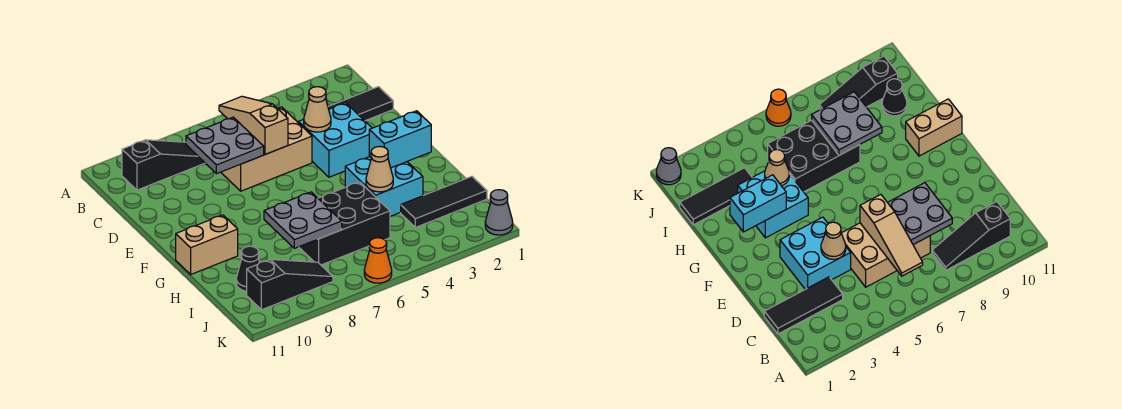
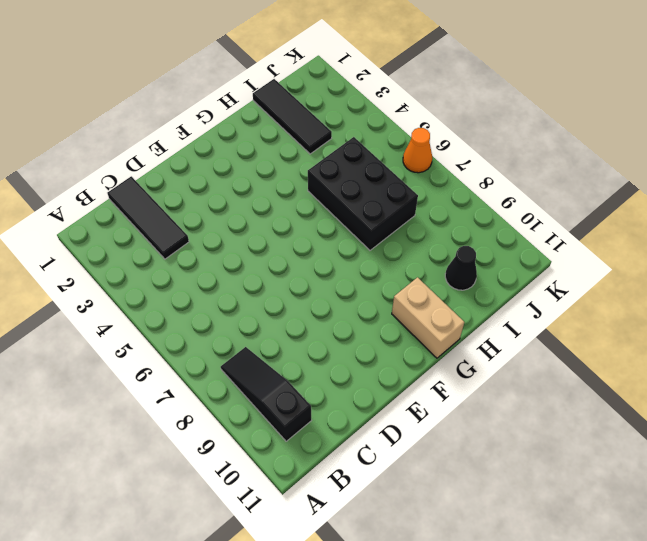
none -> tan 2x3 brick [221,107,312,191]
none -> cyan 2x2 brick [298,103,372,177]
none -> cyan 2x2 brick [345,157,423,217]

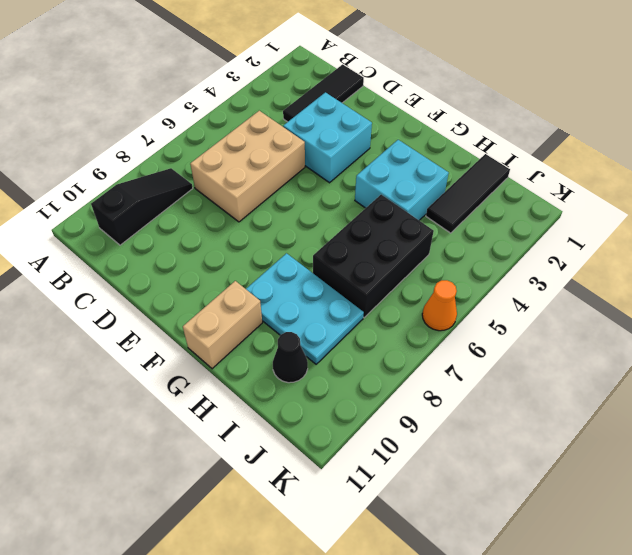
cyan 2x3 plate [246,253,364,364] -> none
none -> black 1x3 slope [247,259,333,310]
none -> grey 1x1 cone [485,190,513,235]
none -> tan 1x3 slope [219,96,288,154]

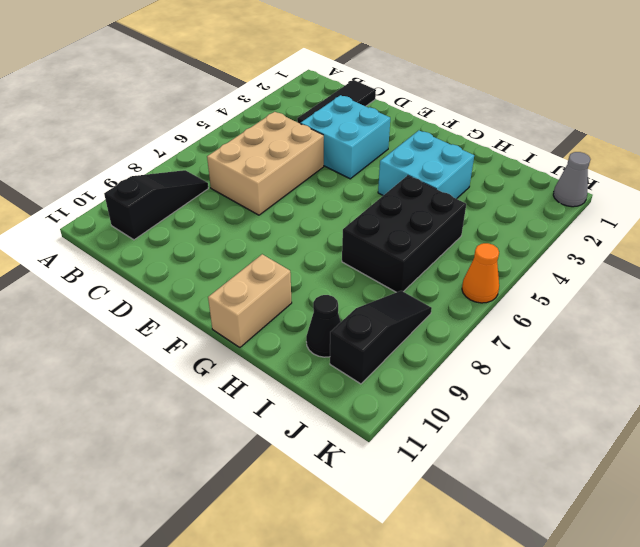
none -> black 1x3 tile [401,176,487,227]
none -> tan 1x3 slope [219,96,288,154]
none -> grey 2x2 plate [186,117,264,174]

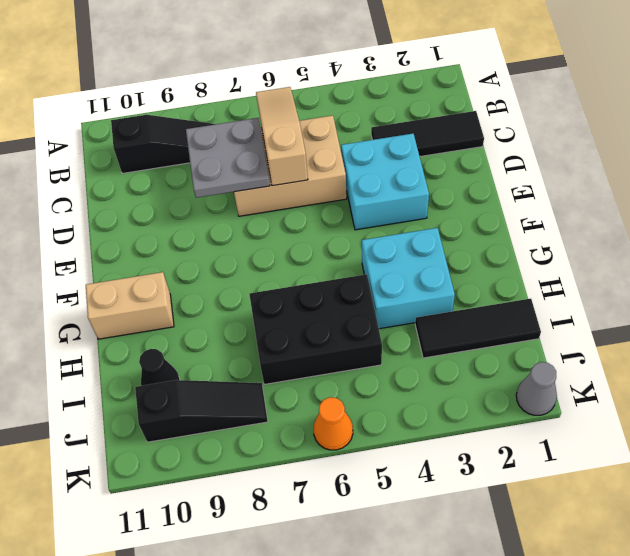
none -> tan 1x1 cone [304,87,331,132]
none -> cyan 1x2 brick [369,111,431,168]
none -> tan 1x1 cone [366,146,393,192]

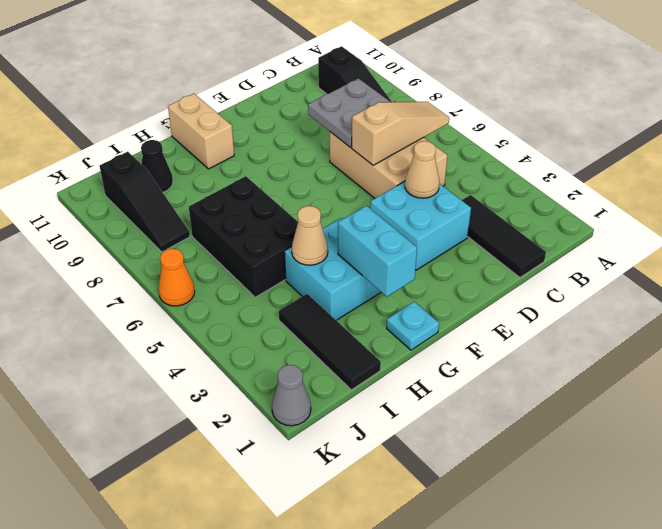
cyan 1x1 plate [387,302,439,350] -> none
none -> grey 2x2 plate [264,192,342,248]

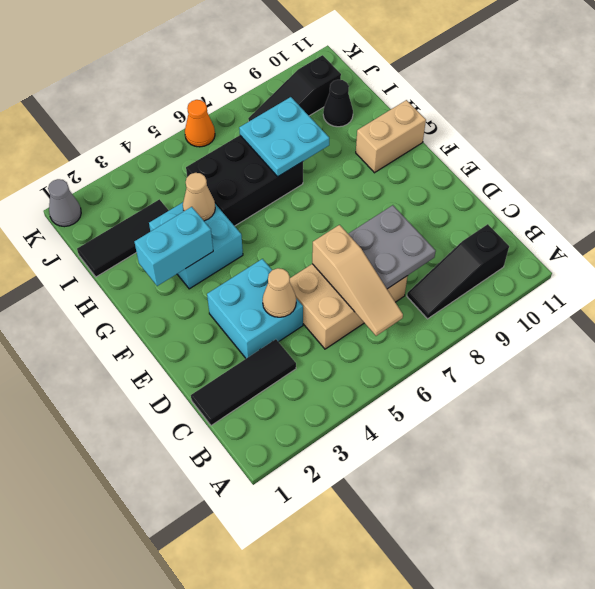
cyan 2x2 plate [239,97,329,176] -> grey 2x2 plate [264,192,342,248]

